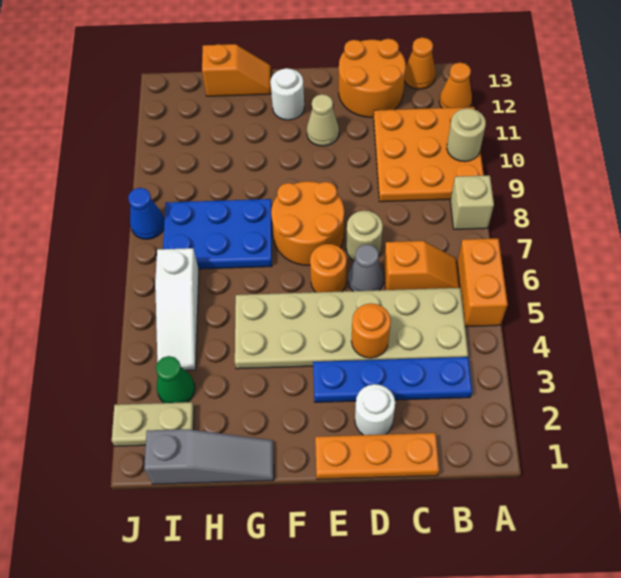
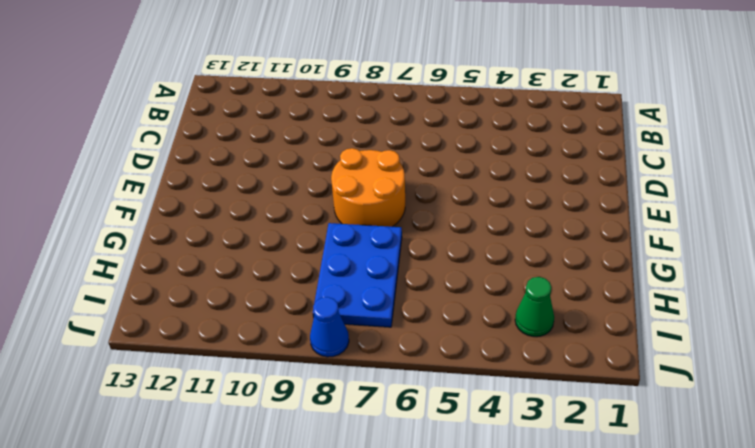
none -> orange 1x2 brick [457,238,508,326]
none -> tan 1x1 brick [450,175,494,229]
none -> orange 3x3 plate [374,107,484,202]

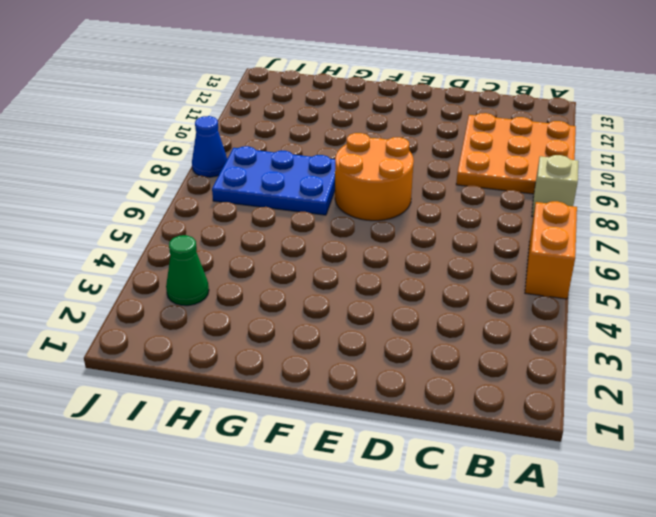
none -> orange 1x1 cone [439,63,472,108]
none -> blue 1x4 plate [313,357,472,402]
none -> tan 2x6 plate [235,288,468,369]

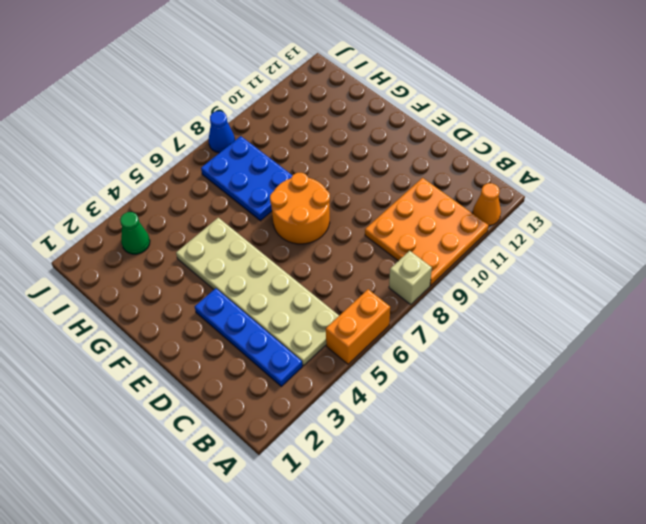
none -> orange 1x2 slope [384,241,460,290]
none -> orange 1x1 cone [404,37,435,89]
none -> orange 1x3 plate [315,433,439,479]

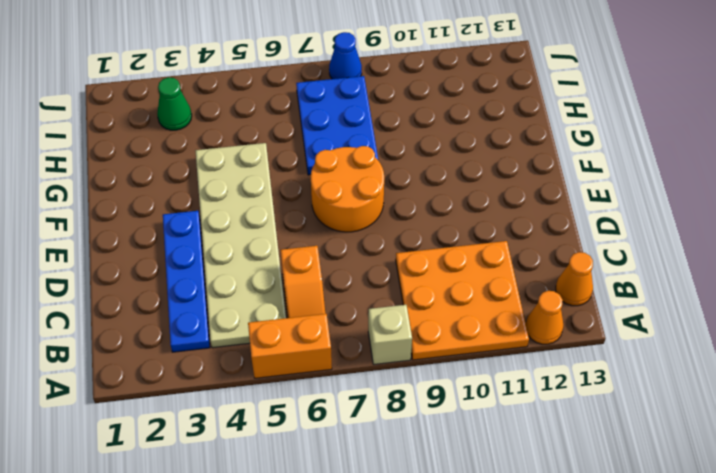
none -> orange 1x3 plate [315,433,439,479]
none -> orange 2x2 round brick [339,39,406,117]
none -> white 1x1 round brick [355,384,395,435]

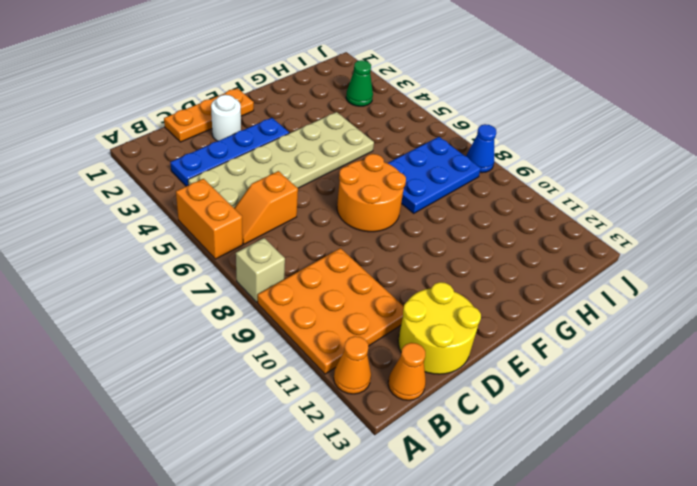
yellow 2x2 round brick [398,282,481,374] -> orange 2x2 round brick [339,39,406,117]
none -> grey 1x1 cone [348,244,383,291]
none -> tan 1x1 round brick [346,211,383,261]
none -> orange 1x1 round brick [310,244,347,292]

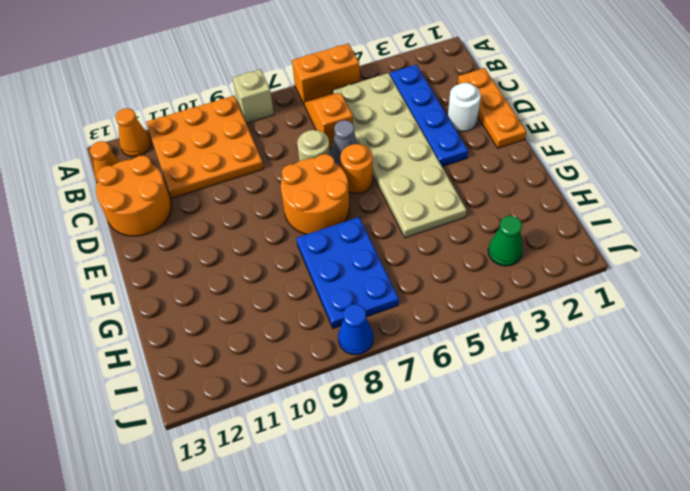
none -> tan 1x1 cone [307,94,339,146]
none -> white 1x1 round brick [270,68,304,120]
none -> grey 1x3 slope [144,429,274,484]

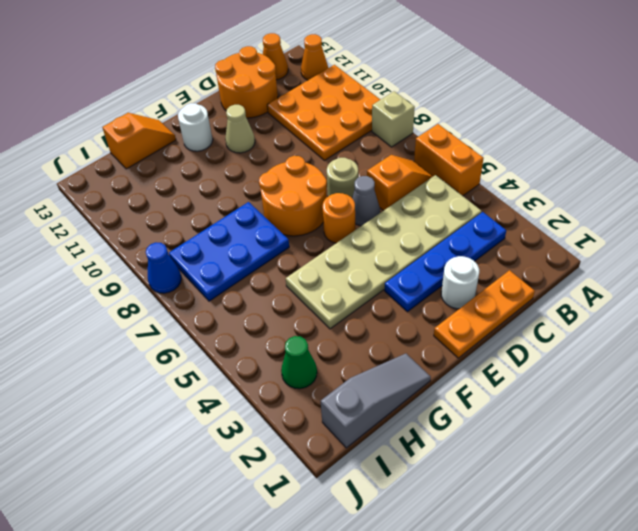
none -> tan 1x2 plate [112,402,194,446]
none -> white 1x3 slope [155,248,199,370]
none -> tan 1x1 round brick [447,108,486,162]

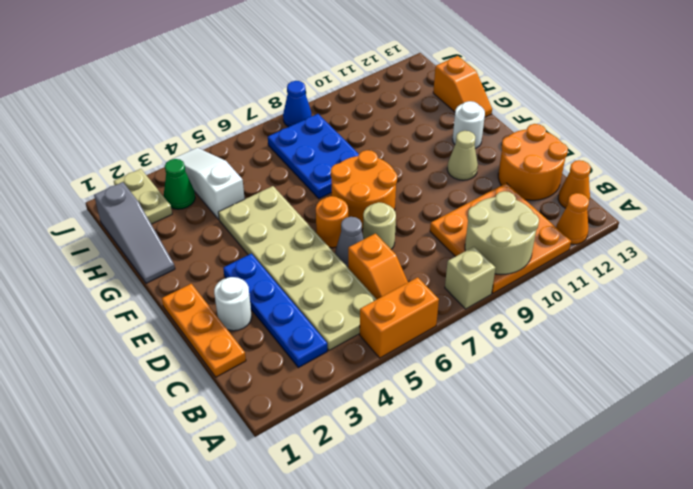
tan 2x2 round brick [465,191,539,274] -> tan 1x1 round brick [447,108,486,162]
white 1x3 slope [171,148,245,219] -> white 1x3 slope turned to [155,248,199,370]
none -> orange 1x1 round brick [351,303,391,358]

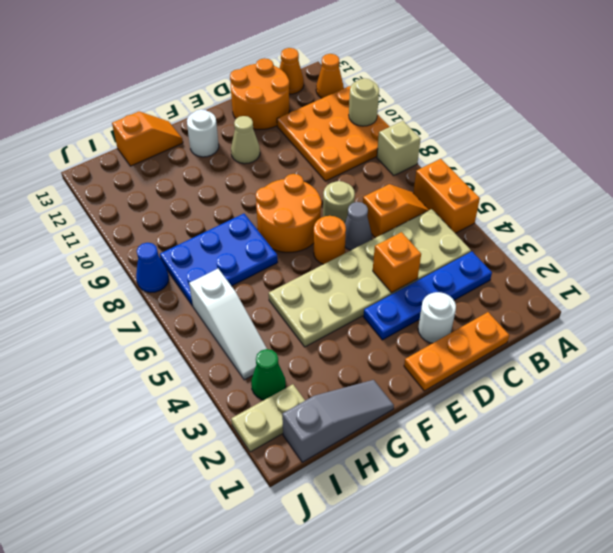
orange 1x1 brick [373,232,421,293] -> orange 1x1 round brick [351,303,391,358]

